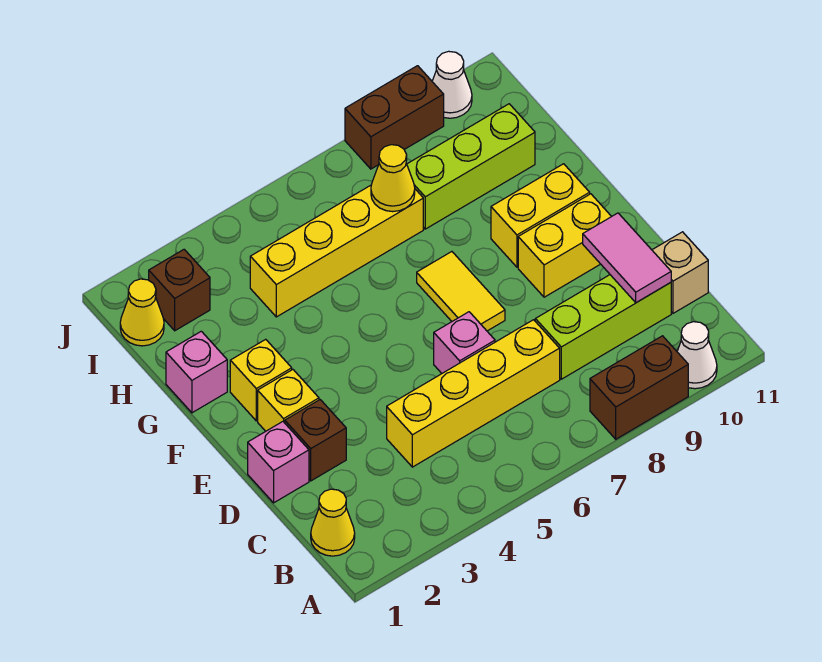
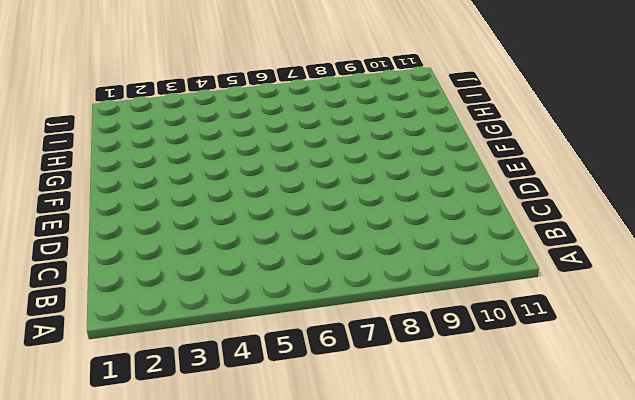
none -> brown 1x2 brick [590,336,688,439]
none -> white 1x1 cone [677,322,717,389]
none -> yellow 1x1 cone [311,489,355,556]

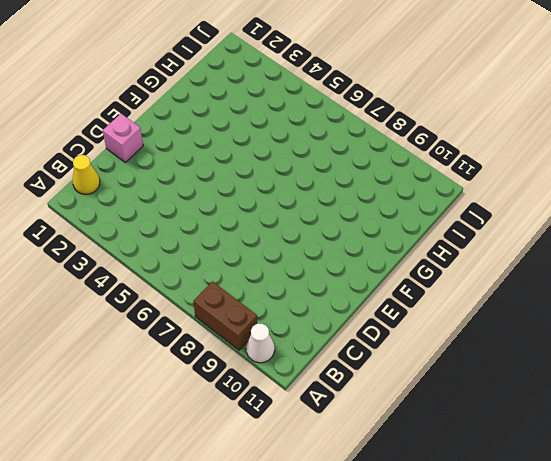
none -> yellow 1x4 brick [387,320,560,467]
none -> lime 1x3 brick [535,275,671,379]
none -> tan 1x1 brick [652,232,708,313]

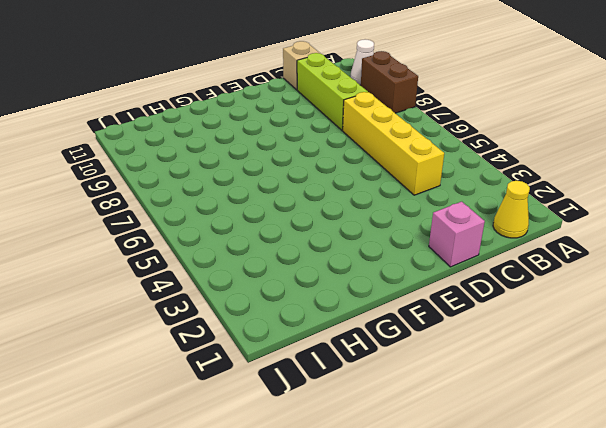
none -> brown 1x1 brick [285,400,346,481]
none -> pink 1x1 brick [434,312,495,373]
none -> yellow 1x1 brick [258,370,319,431]

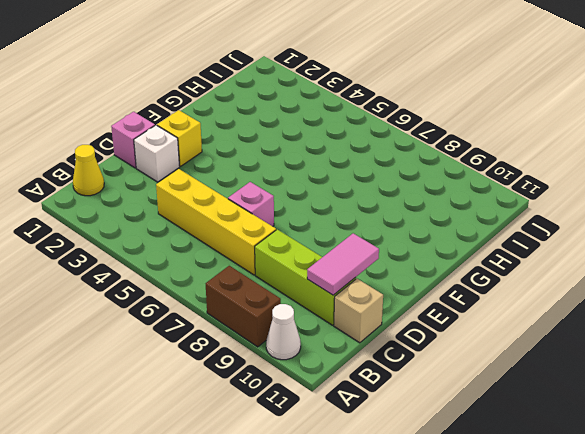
white 1x1 brick [134,125,180,182] -> brown 1x1 brick [285,400,346,481]
none -> yellow 1x2 tile [417,252,505,331]
none -> yellow 1x2 brick [518,194,612,297]
none -> yellow 1x1 brick [230,339,292,421]

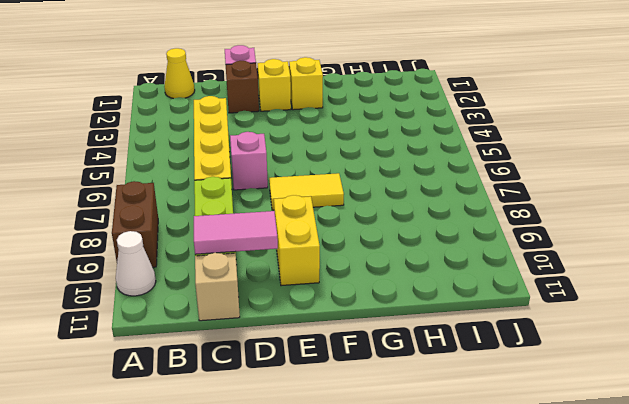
none -> yellow 1x2 brick [491,164,590,267]
none -> pink 1x1 brick [166,331,227,413]
none -> yellow 1x4 brick [250,185,423,317]

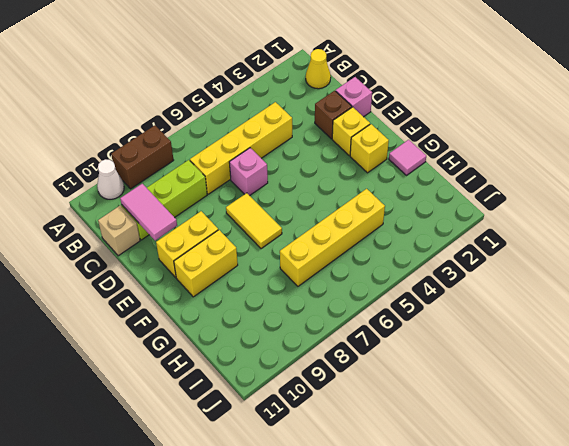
pink 1x1 tile [389,140,426,175] -> pink 1x1 brick [166,331,227,413]
none -> lime 1x3 brick [407,104,535,229]
none -> yellow 1x1 cone [120,279,164,346]
none -> brown 1x1 brick [149,250,210,331]

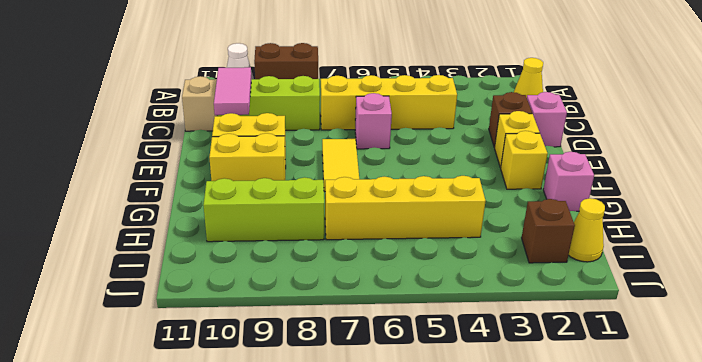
none -> brown 1x2 brick [345,66,444,169]
none -> white 1x1 cone [432,51,472,118]
none -> yellow 1x1 cone [371,145,415,212]

